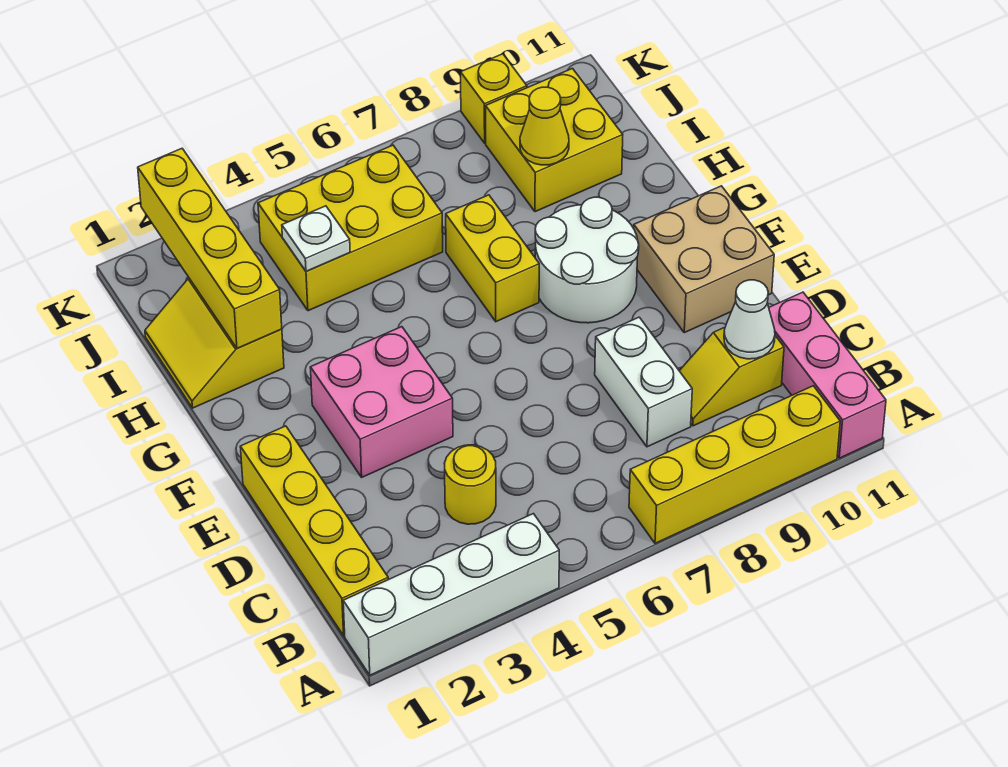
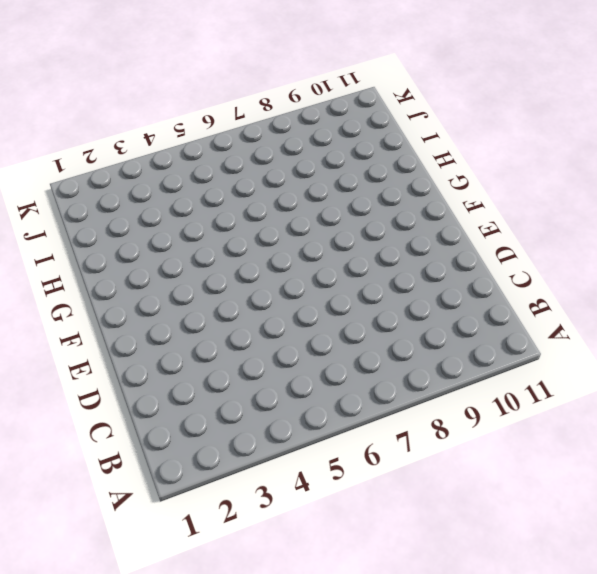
none -> white 1x4 brick [343,514,559,675]
none -> yellow 1x4 brick [629,386,840,543]
none -> pink 1x3 brick [769,292,886,458]

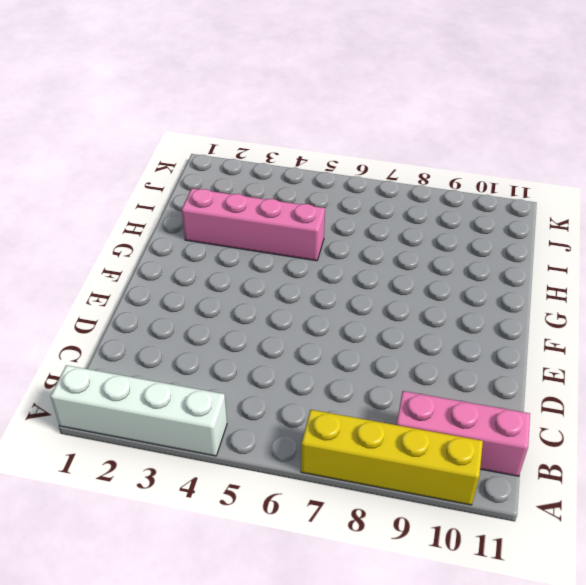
pink 1x3 brick [397,391,530,476] -> pink 1x3 brick turned to [769,292,886,458]
pink 1x4 brick [182,189,325,261] -> yellow 2x2 slope [145,278,284,408]
none -> yellow 1x4 brick [240,426,388,636]
none -> yellow 1x1 round brick [444,445,496,524]
none -> white 1x2 brick [595,317,692,447]

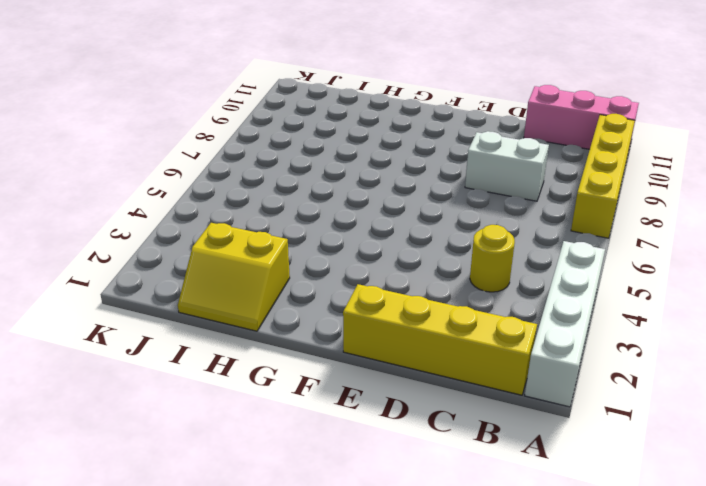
none -> yellow 1x2 slope [679,327,784,426]
none -> pink 2x2 brick [310,327,453,477]
none -> tan 2x2 brick [634,186,774,333]

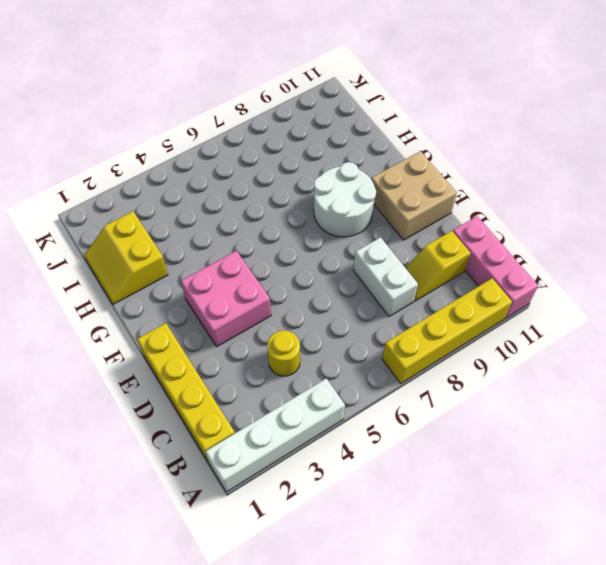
none -> yellow 1x2 brick [446,195,539,322]
none -> yellow 2x3 brick [258,145,443,311]
none -> yellow 2x2 brick [486,69,623,212]

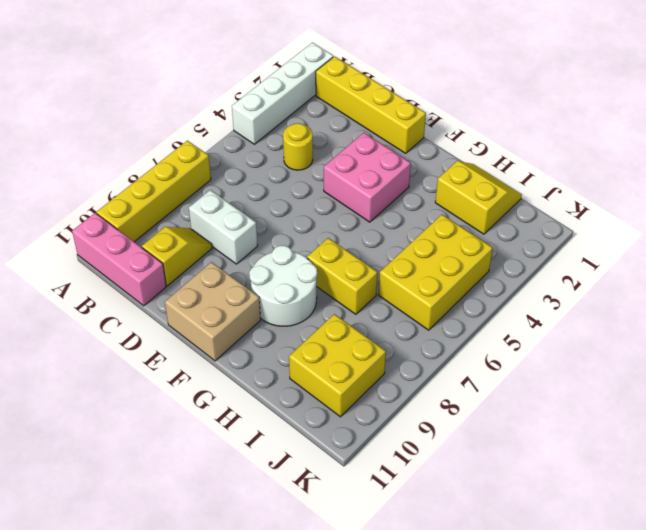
none -> yellow 1x1 brick [461,54,527,143]
none -> white 1x1 cone [724,280,775,359]
none -> yellow 1x4 brick [138,149,282,348]

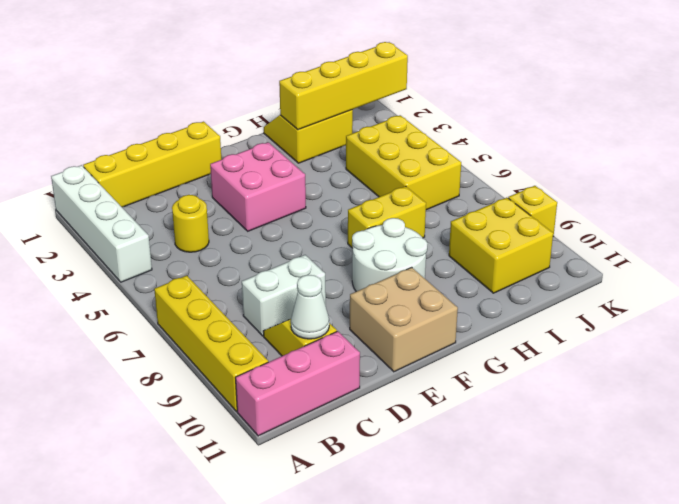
none -> white 1x1 plate [282,206,350,271]
none -> yellow 1x1 cone [520,87,569,165]

